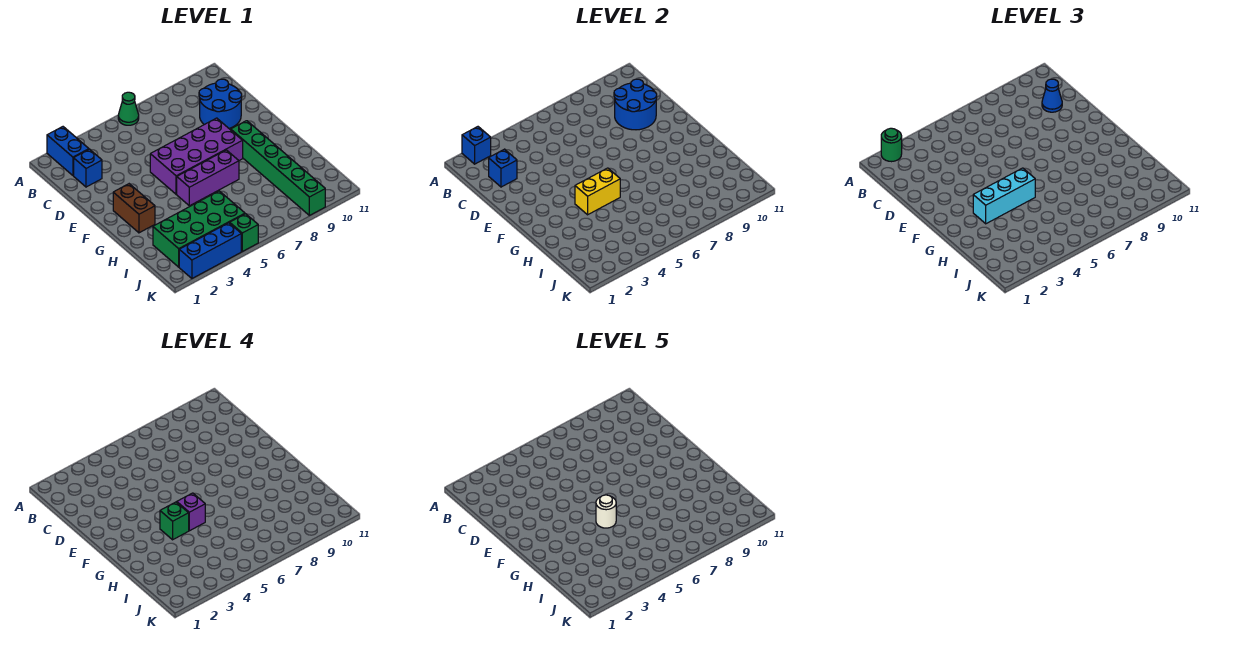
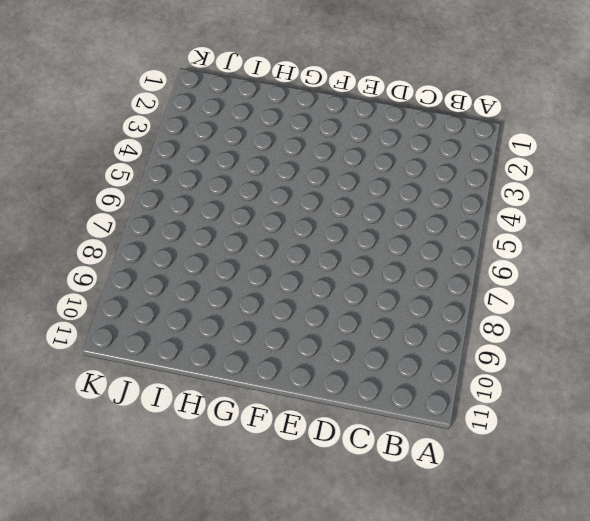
none -> blue 1x2 brick [47,127,89,175]
none -> green 1x1 cone [118,92,139,125]
none -> blue 1x1 brick [74,149,102,187]

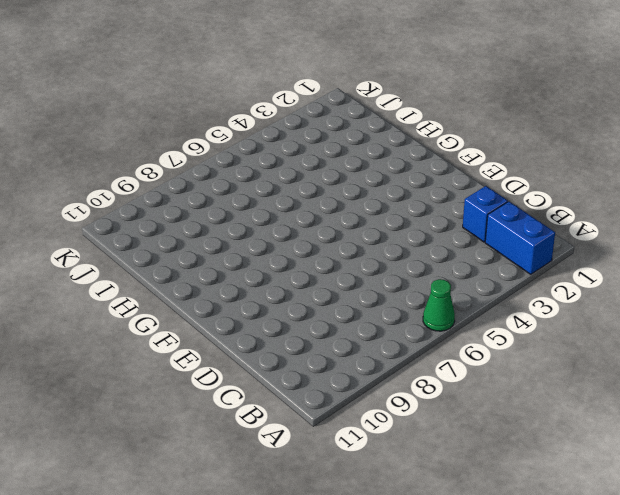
none -> blue 2x2 round brick [199,79,242,128]
none -> purple 2x4 brick [150,118,243,194]
none -> brown 1x2 brick [113,184,155,233]

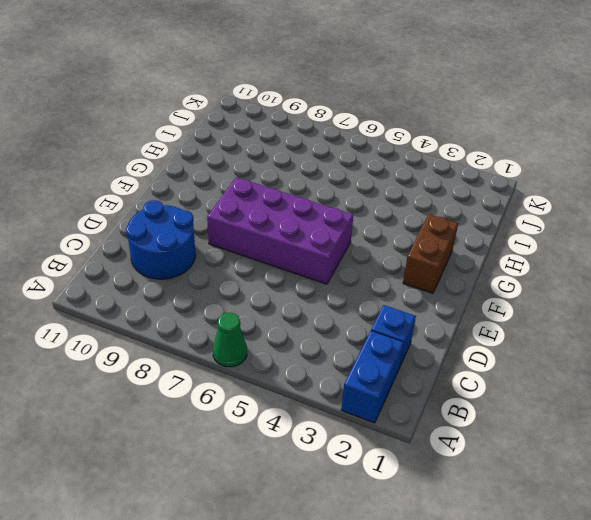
none -> green 1x6 brick [231,121,325,215]
none -> purple 1x3 brick [177,150,239,206]
none -> green 2x4 brick [153,191,245,267]

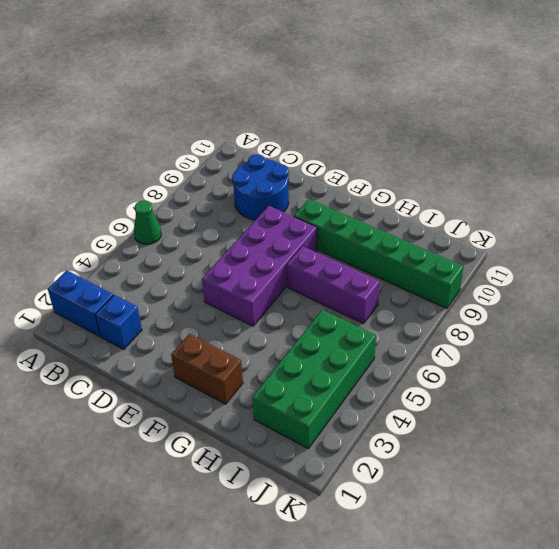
purple 1x3 brick [287,246,380,324] -> purple 1x3 brick turned to [177,150,239,206]
none -> blue 1x3 brick [179,223,241,278]
none -> green 1x1 brick [230,214,258,251]
none -> blue 1x1 brick [462,127,491,164]

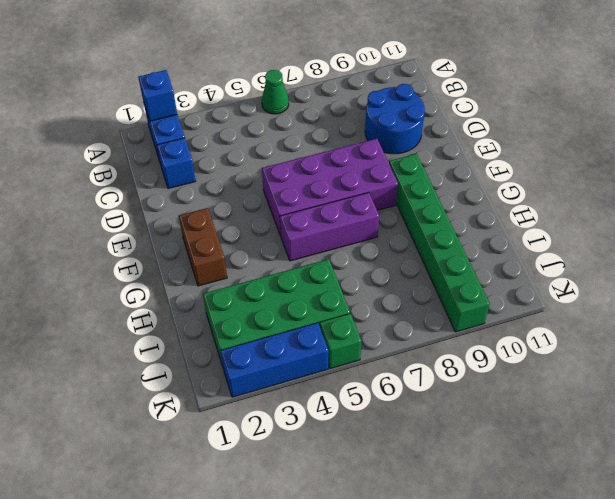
none -> blue 1x1 brick [489,149,517,187]
none -> blue 2x2 round brick [614,79,657,130]
none -> yellow 1x2 brick [575,168,620,215]

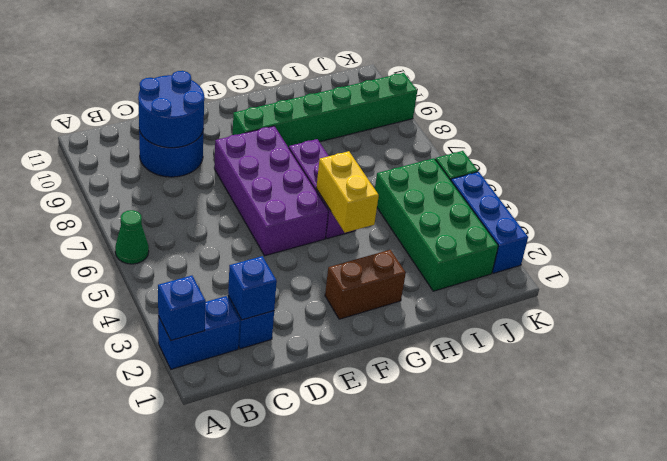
none -> green 1x1 round brick [881,128,902,162]
none -> blue 1x1 cone [1042,79,1062,112]
none -> cyan 1x3 brick [973,168,1035,224]

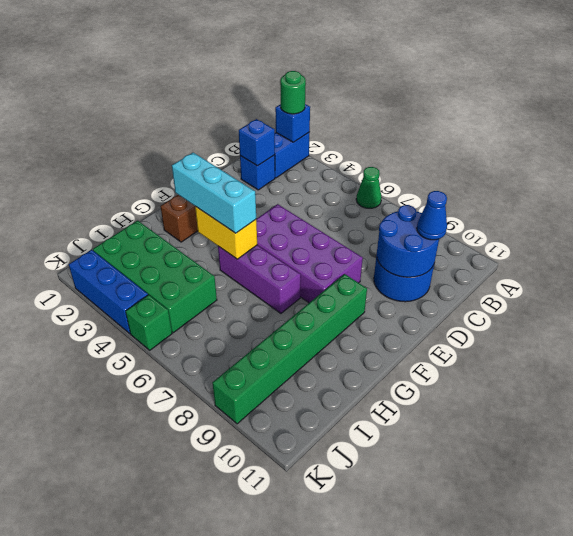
none -> green 1x1 brick [160,502,189,540]
none -> purple 1x1 brick [177,493,205,531]
none -> white 1x1 round brick [596,495,616,528]

